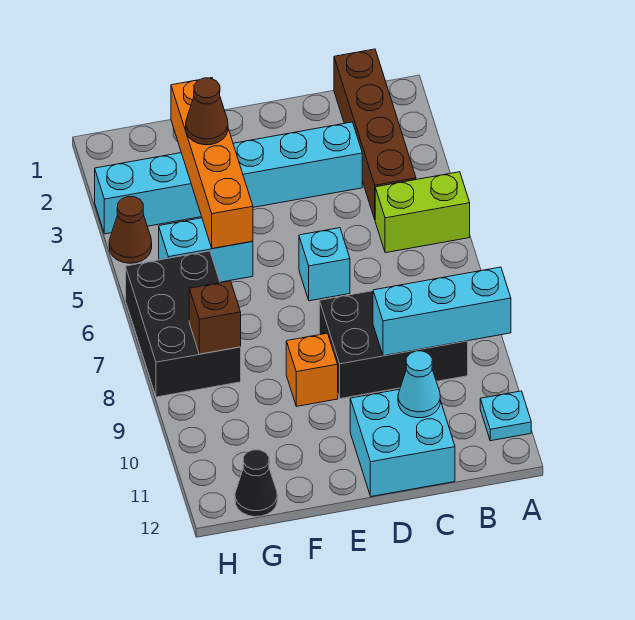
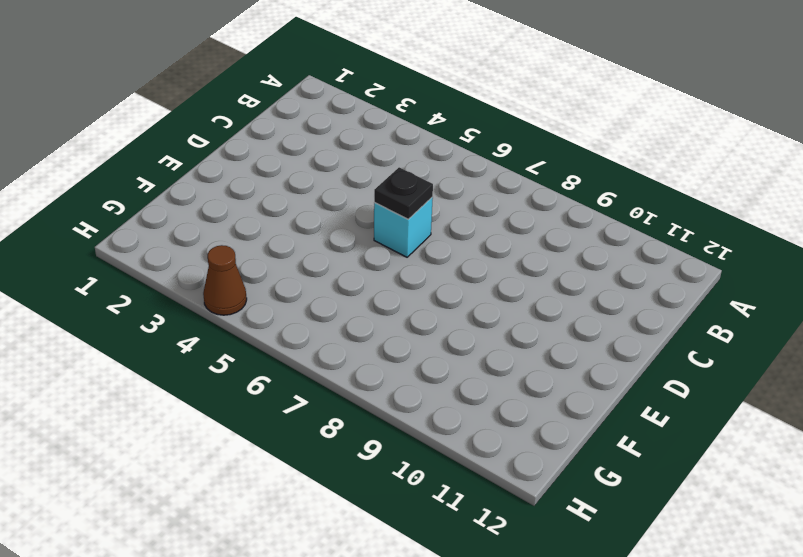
black 1x1 plate [374,167,433,219] -> none
none -> lime 1x2 brick [375,172,470,253]
none -> cyan 1x1 plate [480,391,531,441]
none -> brown 1x4 brick [334,49,416,219]

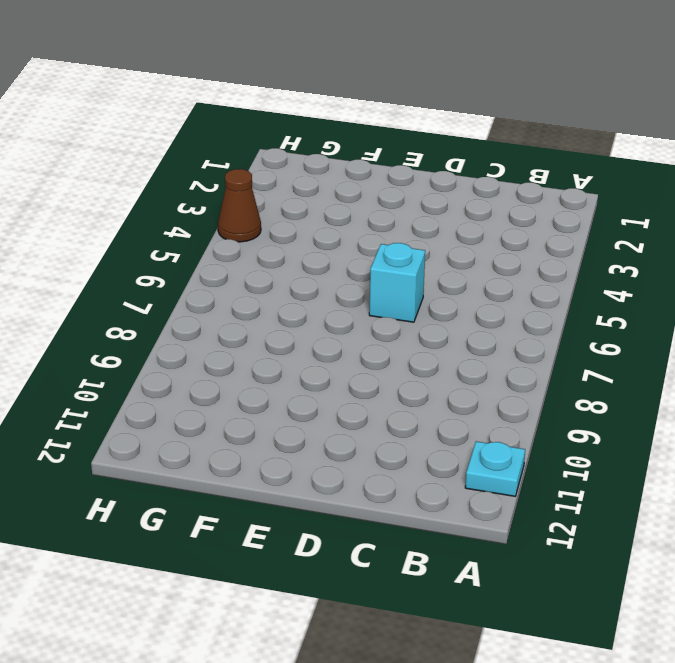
none -> lime 1x2 brick [375,172,470,253]
none -> brown 1x4 brick [334,49,416,219]
none -> black 2x3 brick [319,291,468,399]

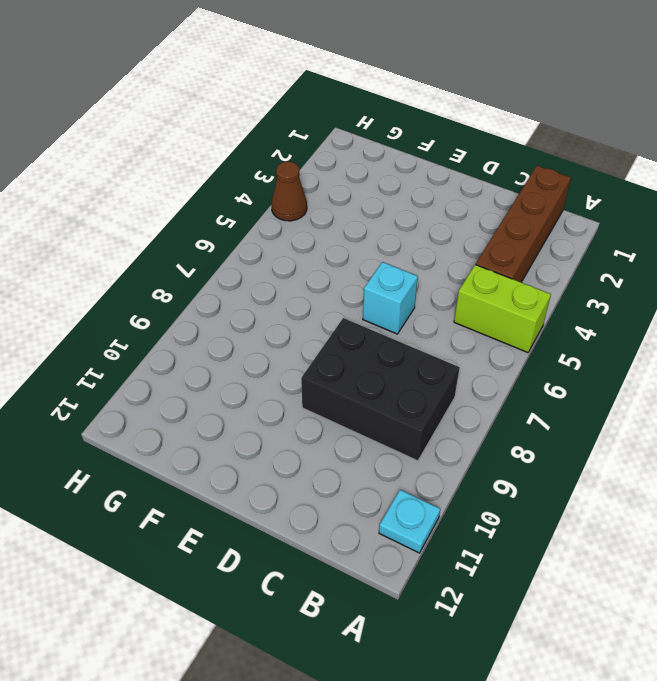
none -> cyan 1x6 brick [95,122,362,234]
none -> cyan 2x2 brick [350,389,455,496]
none -> orange 1x1 brick [286,333,338,406]

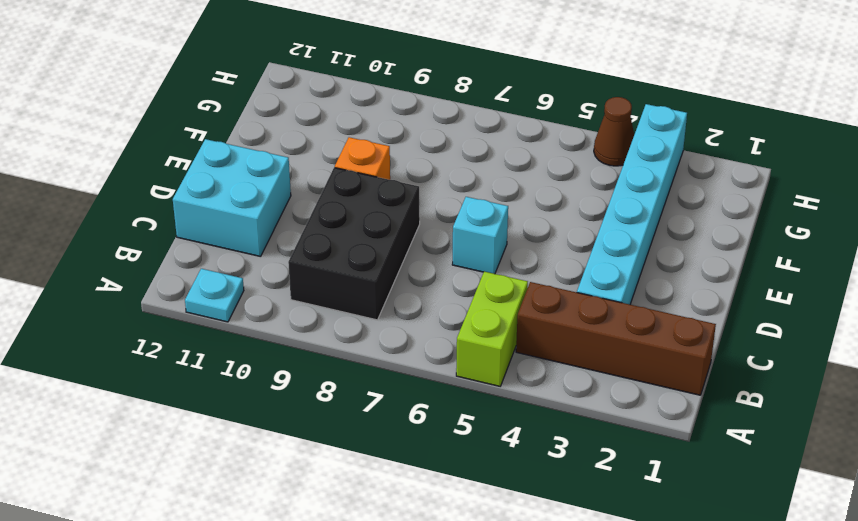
none -> cyan 1x2 brick [159,218,253,282]
none -> black 2x3 brick [126,251,241,397]
none -> black 1x1 cone [235,450,277,517]

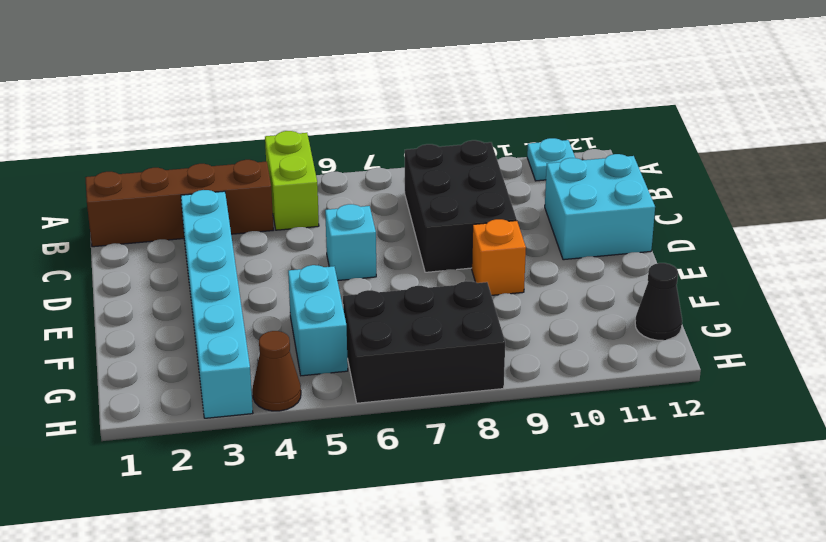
none -> cyan 1x3 brick [373,267,511,356]
none -> cyan 1x1 cone [398,351,440,418]
none -> orange 1x4 brick [171,78,253,249]

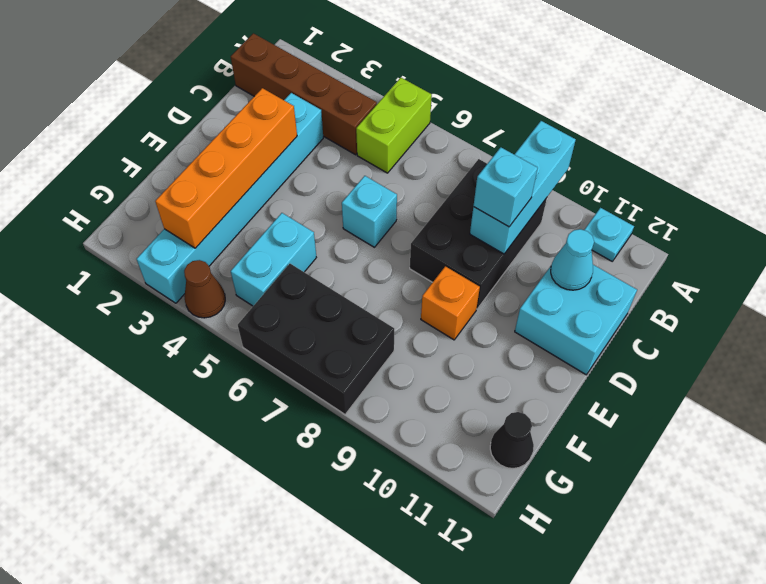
cyan 1x1 brick [474,147,538,227] -> none
orange 1x4 brick [155,88,297,248] -> orange 1x4 brick turned to [171,78,253,249]
none -> brown 1x1 brick [189,281,241,354]
none -> brown 1x1 cone [186,78,228,145]

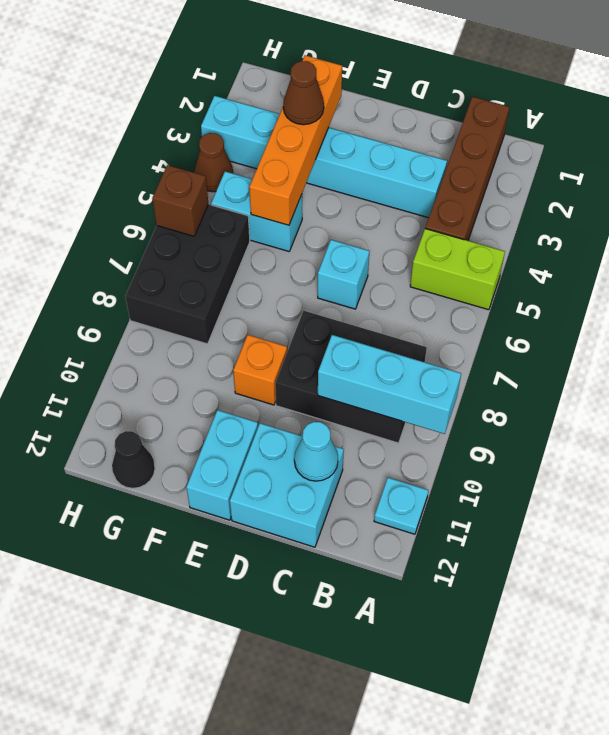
cyan 1x2 brick [186,410,258,520] -> none
brown 1x1 brick [152,165,208,236] -> brown 1x1 brick moved to [189,281,241,354]

